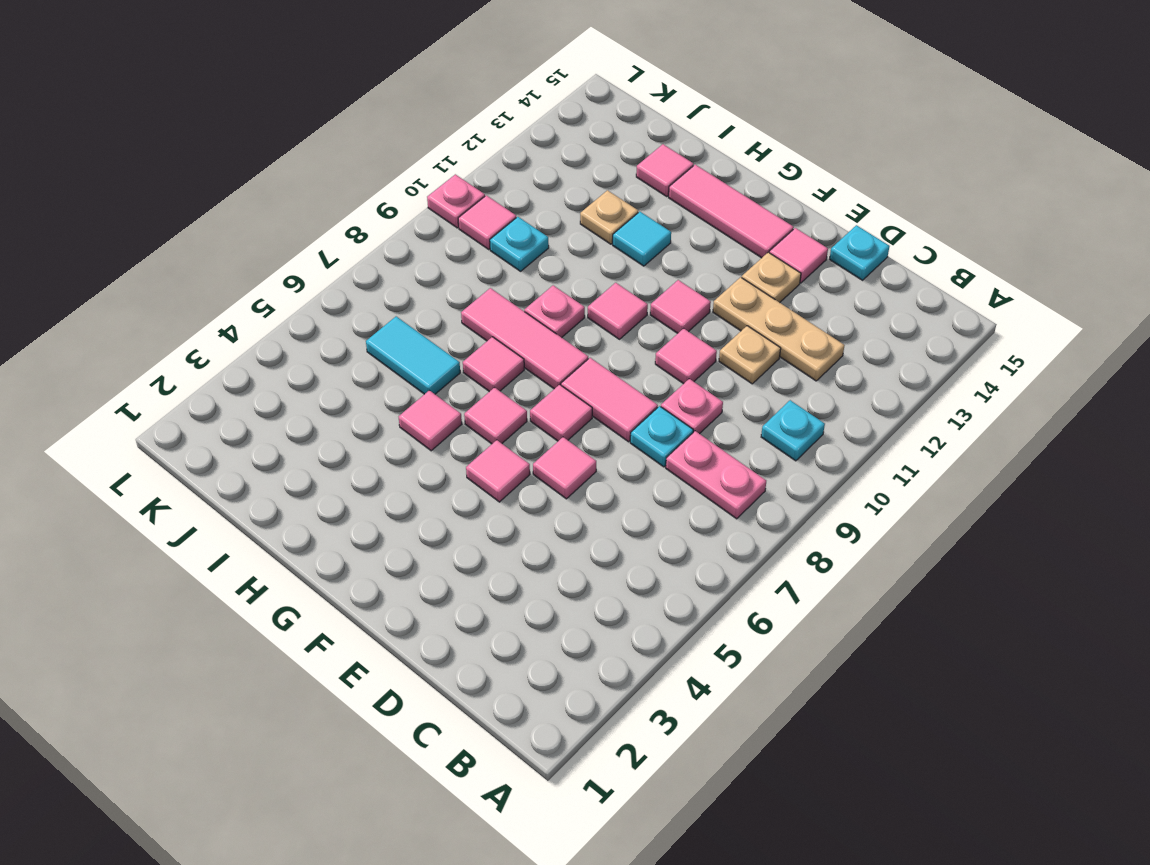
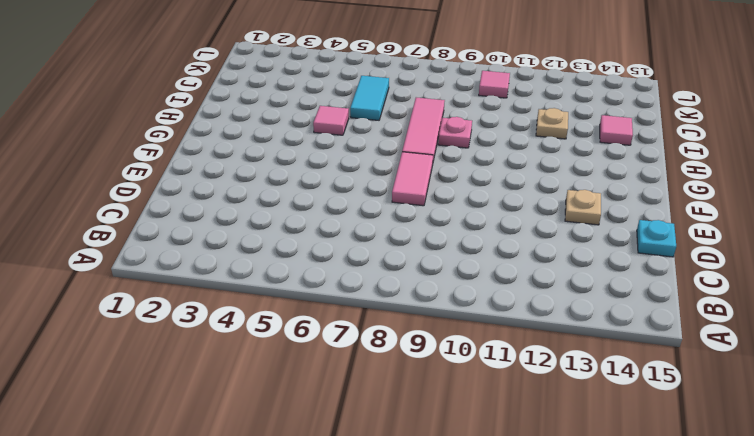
none -> pink 1x2 plate [666,431,766,519]
none -> cyan 1x1 plate [761,400,825,461]
none -> tan 1x3 plate [713,277,845,381]

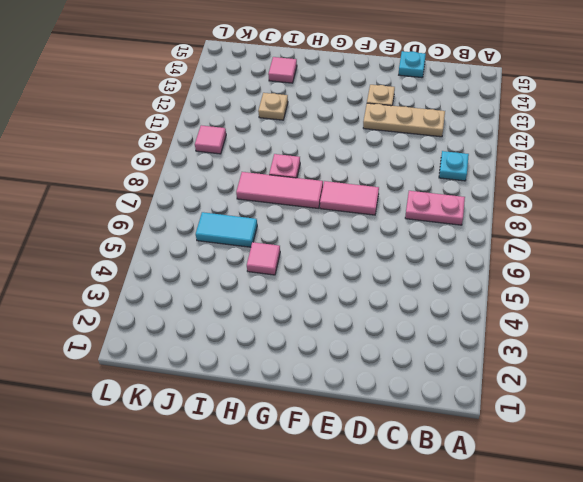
none -> cyan 1x1 plate [630,406,693,467]
none -> pink 1x1 plate [661,379,723,434]
none -> tan 1x1 plate [719,326,781,384]

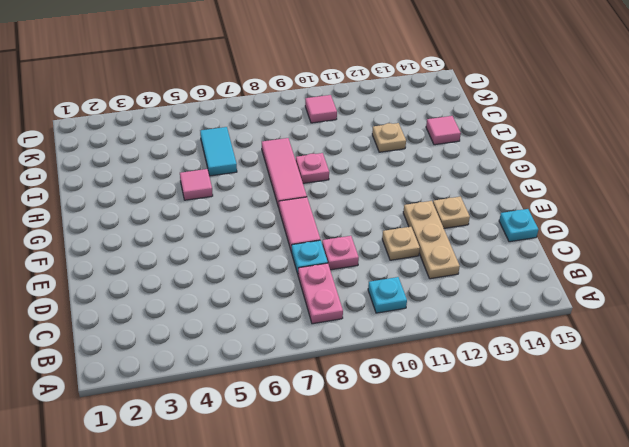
none -> pink 1x1 tile [533,437,596,499]
none -> pink 1x1 tile [655,328,717,384]
none -> pink 1x1 tile [769,228,828,283]

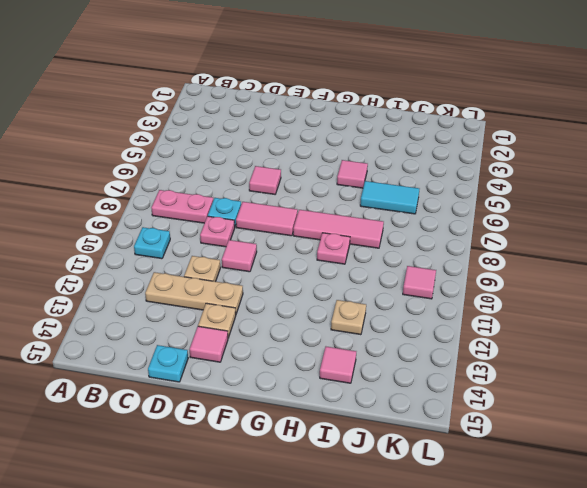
none -> pink 1x1 tile [466,440,530,502]
none -> pink 1x1 tile [530,384,592,441]
none -> pink 1x1 tile [650,280,711,333]

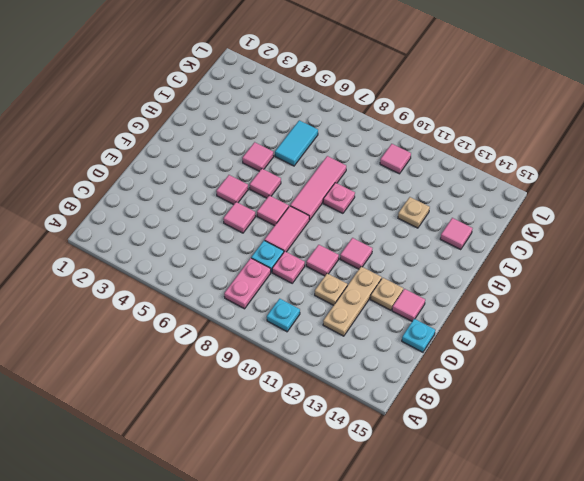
none -> pink 1x3 tile [669,165,794,258]
none -> pink 1x1 tile [588,283,648,339]
none -> pink 1x1 tile [463,337,524,392]

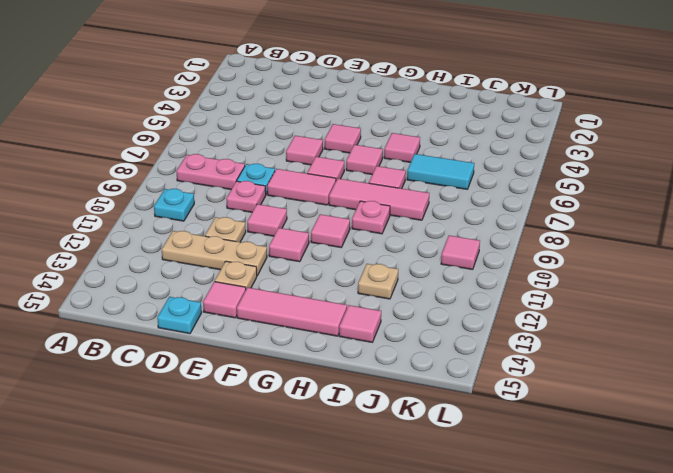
none -> cyan 1x1 tile [613,212,671,266]
none -> cyan 1x1 plate [490,217,549,271]
none -> pink 1x1 plate [427,174,485,228]

